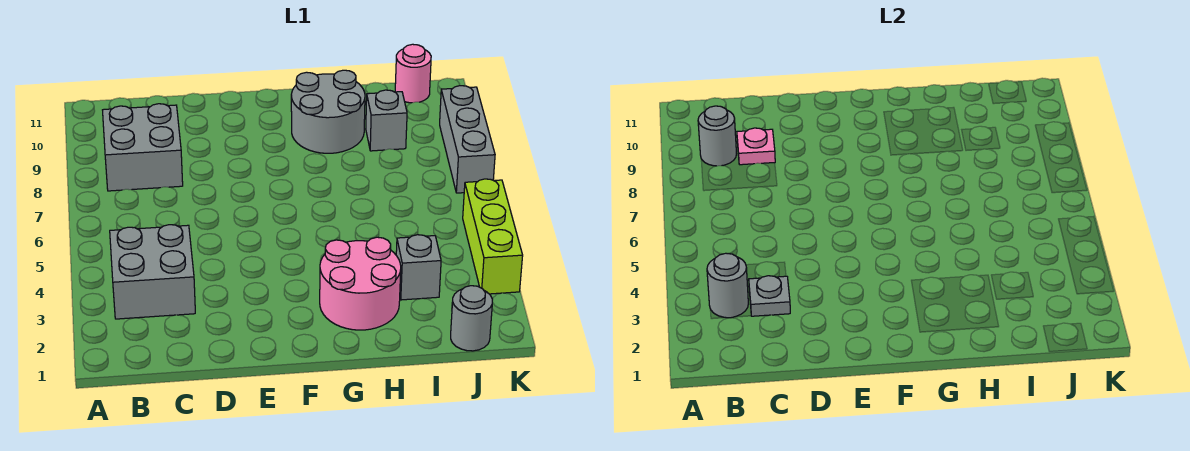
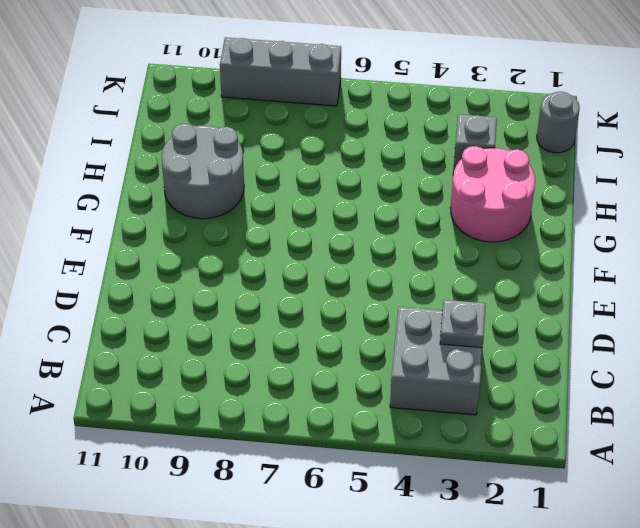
none -> grey 2x2 brick [103,104,183,191]
none -> grey 1x1 brick [366,90,407,151]
none -> pink 1x1 round brick [395,44,431,103]

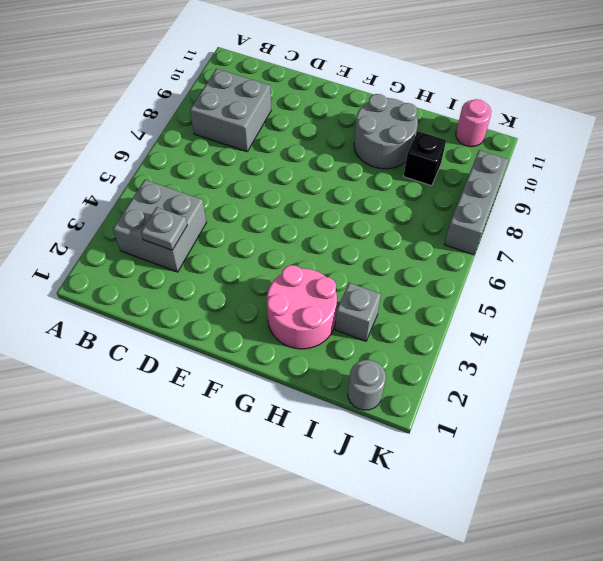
black 1x1 brick [404,131,446,186] -> grey 1x1 brick [366,90,407,151]
none -> lime 1x3 brick [463,179,523,294]
none -> grey 1x1 round brick [707,253,748,318]
none -> grey 1x1 round brick [698,106,737,166]

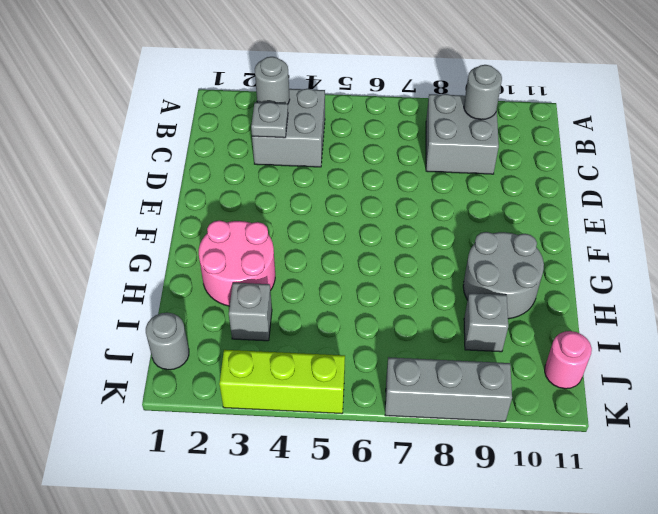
none -> pink 1x1 plate [737,128,775,165]

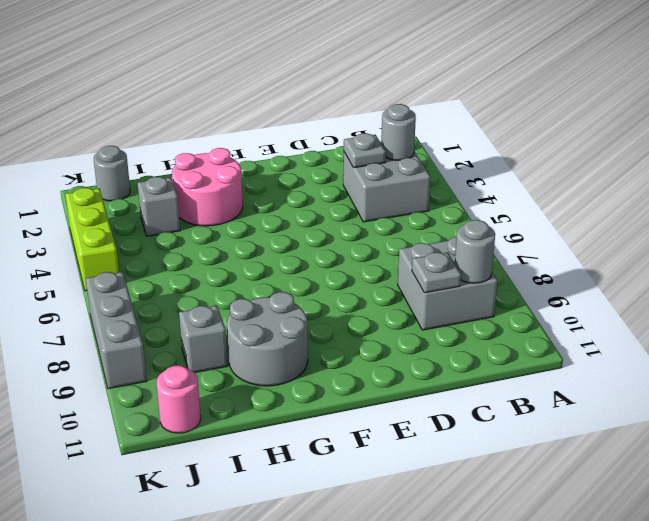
grey 1x1 plate [412,252,461,293] -> pink 1x1 plate [737,128,775,165]

